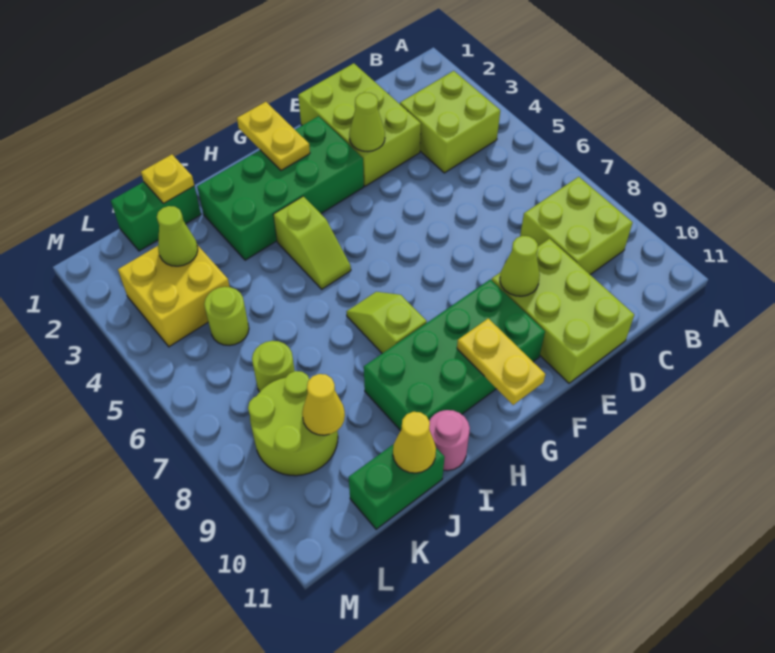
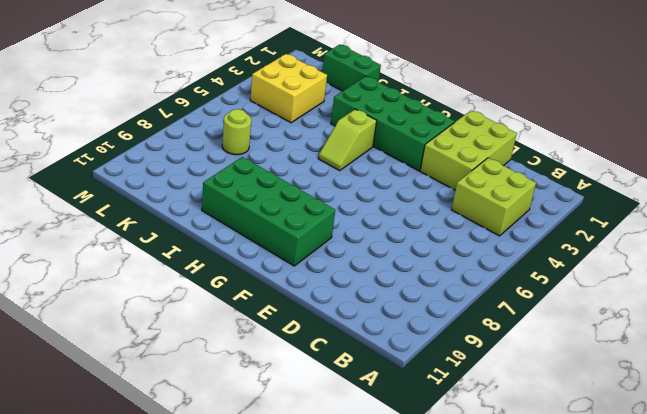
none -> lime 2x2 brick [520,177,633,275]
none -> lime 2x3 brick [492,239,634,383]
none -> lime 1x2 slope [346,292,427,353]

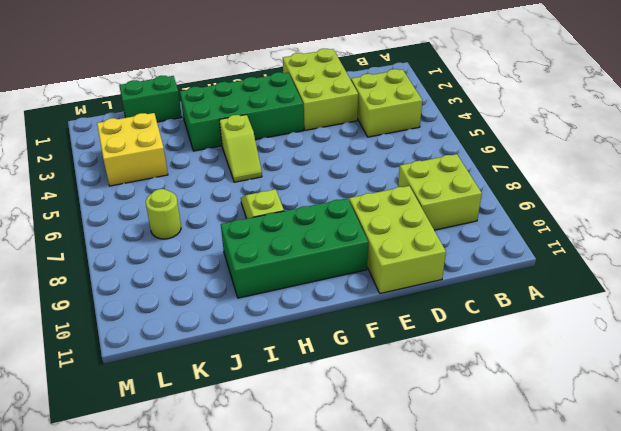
none -> pink 1x1 round brick [429,410,470,471]
none -> green 1x2 brick [349,444,445,529]
none -> lime 1x1 round brick [204,287,249,345]

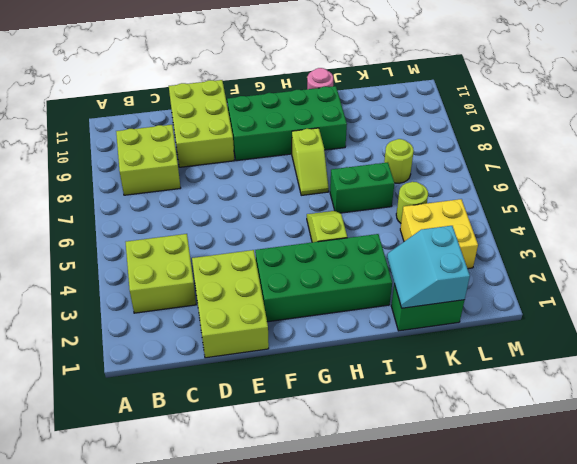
green 1x2 brick [330,162,394,213] -> green 1x2 brick moved to [349,444,445,529]
cyan 2x2 slope [387,226,470,308] -> yellow 1x1 plate [141,154,194,203]
none -> lime 2x2 round brick [248,371,338,476]
none -> lime 1x1 cone [349,93,385,151]
none -> lime 1x1 cone [500,236,540,296]

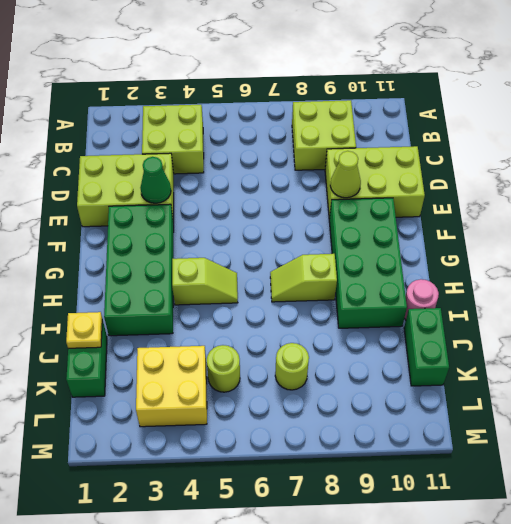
green 1x1 cone [140,157,171,203] -> lime 1x1 cone [349,93,385,151]
none -> lime 2x2 round brick [248,371,338,476]
none -> yellow 1x2 plate [237,102,310,170]
none -> yellow 1x2 plate [457,318,545,405]

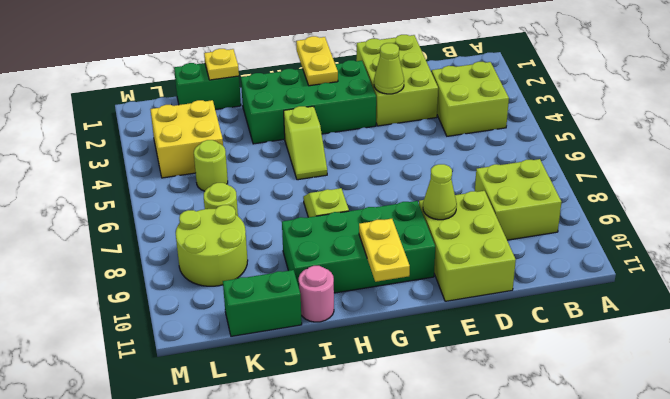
none -> yellow 1x1 cone [393,412,436,473]
none -> lime 1x1 cone [157,206,198,266]
none -> yellow 1x1 cone [302,374,345,435]

